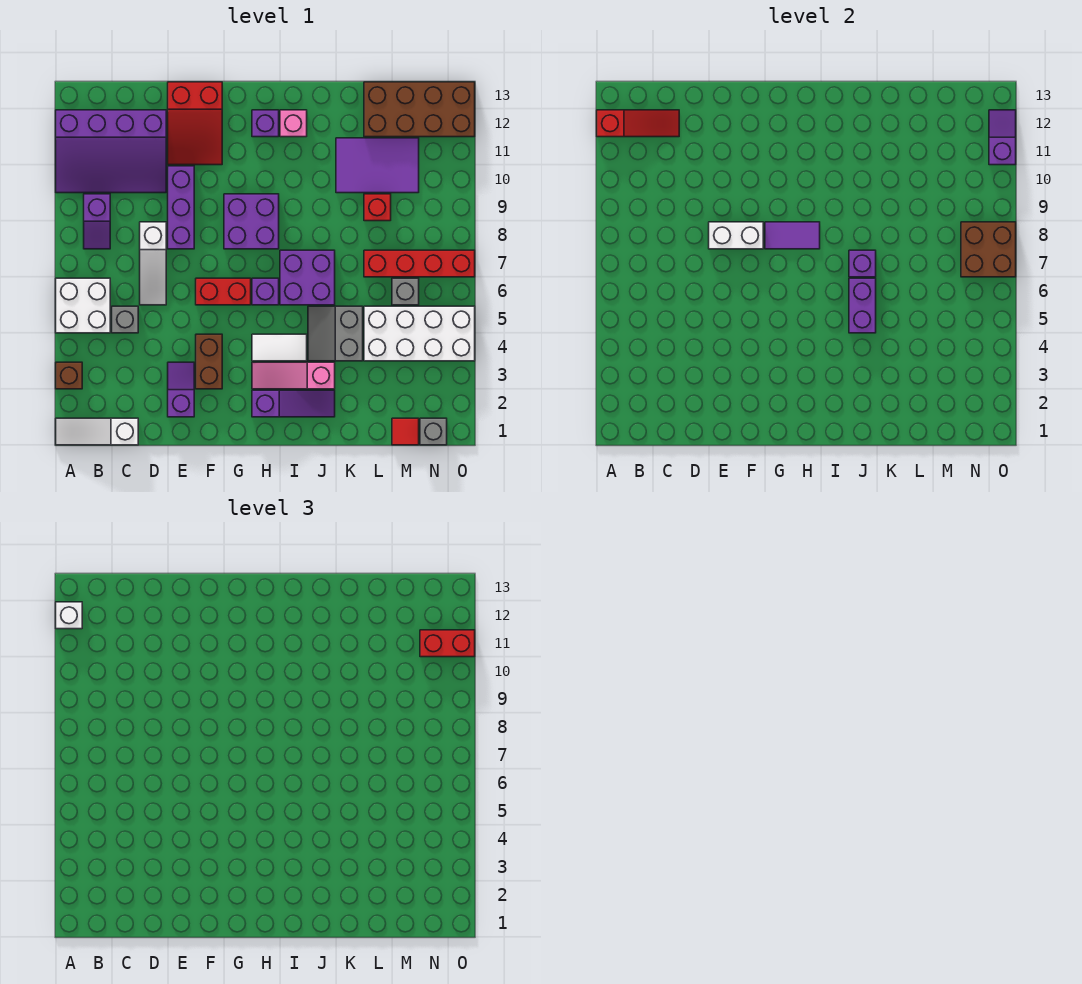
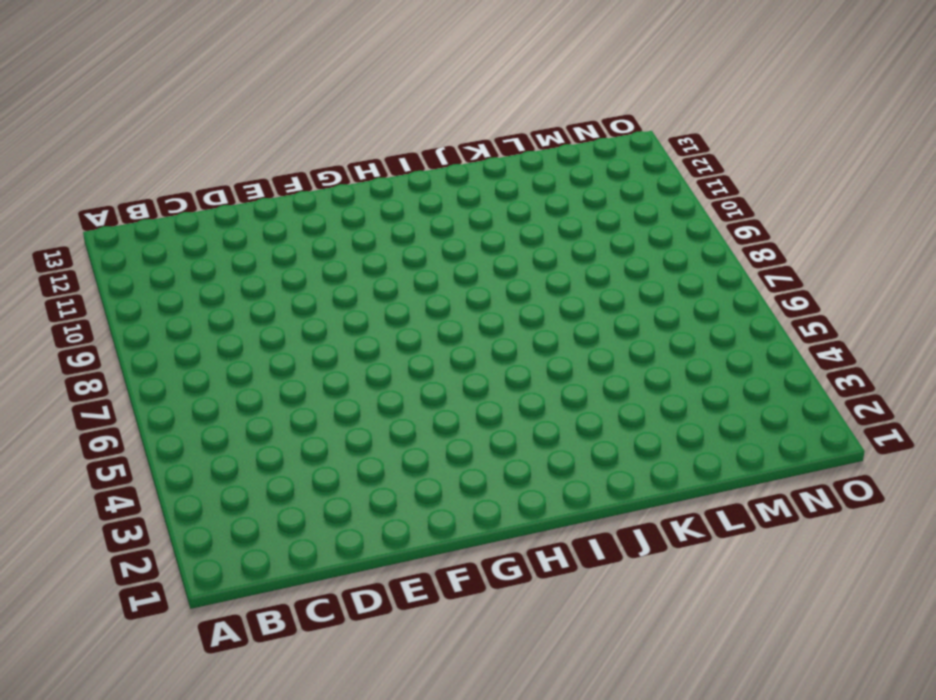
none -> white 1x3 slope [56,418,138,445]
none -> brown 1x1 brick [56,362,82,389]
none -> white 2x2 brick [56,278,110,333]
none -> purple 3x4 slope [56,110,166,193]

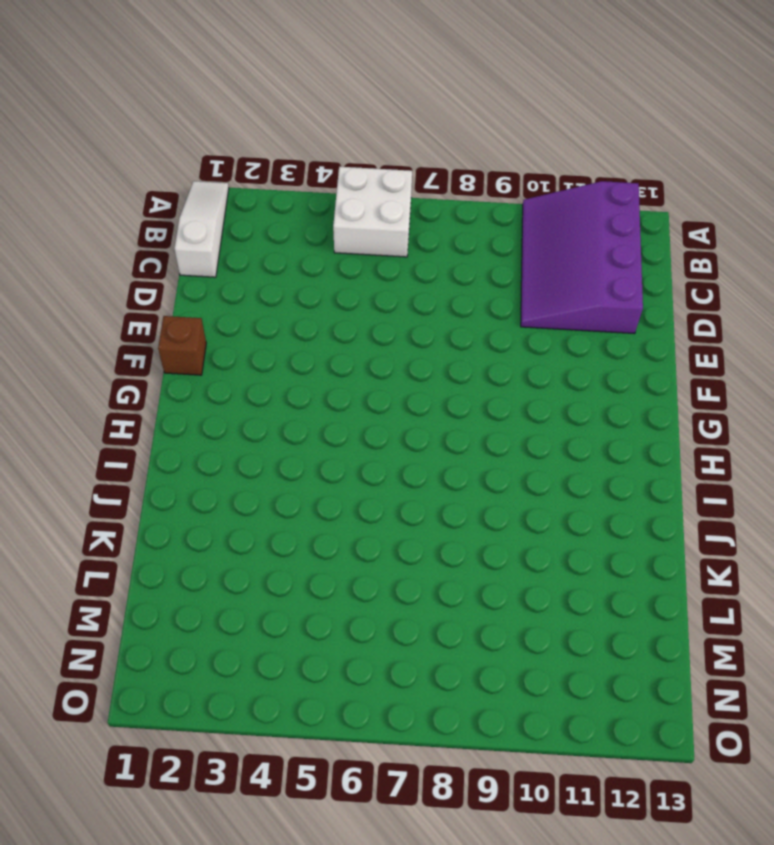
brown 1x1 brick [158,316,206,375] -> brown 1x1 brick moved to [56,362,82,389]
none -> purple 1x2 slope [84,194,110,249]
none -> grey 1x1 brick [112,306,138,333]
none -> white 1x3 slope [140,222,166,305]
none -> purple 1x2 slope [168,362,194,417]

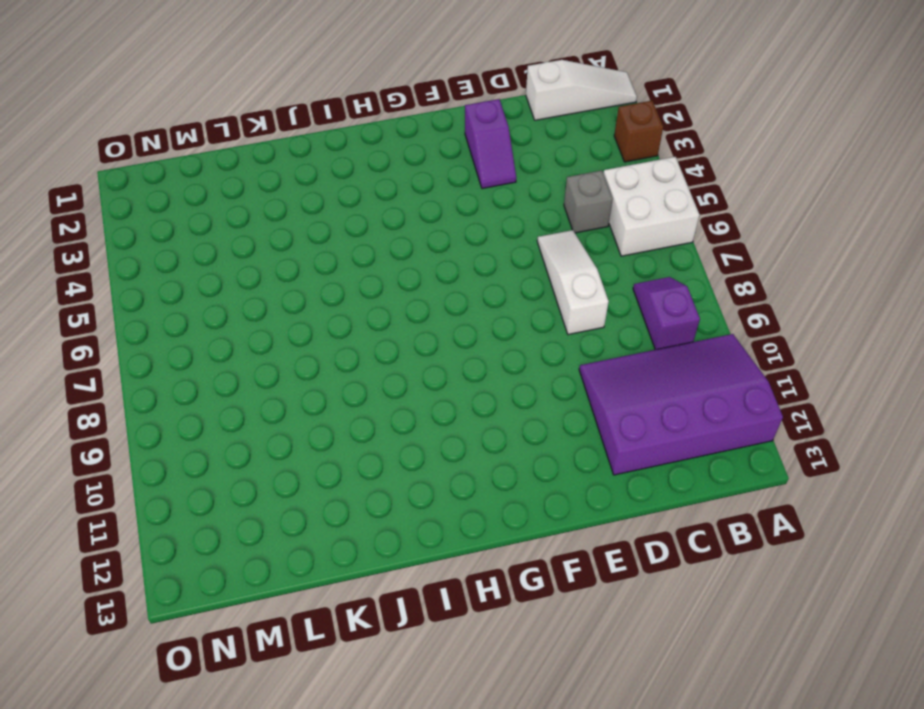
none -> purple 1x3 brick [168,166,194,249]
none -> red 2x3 slope [168,82,222,165]
none -> brown 1x2 brick [196,334,222,389]
none -> red 1x2 brick [196,278,251,305]

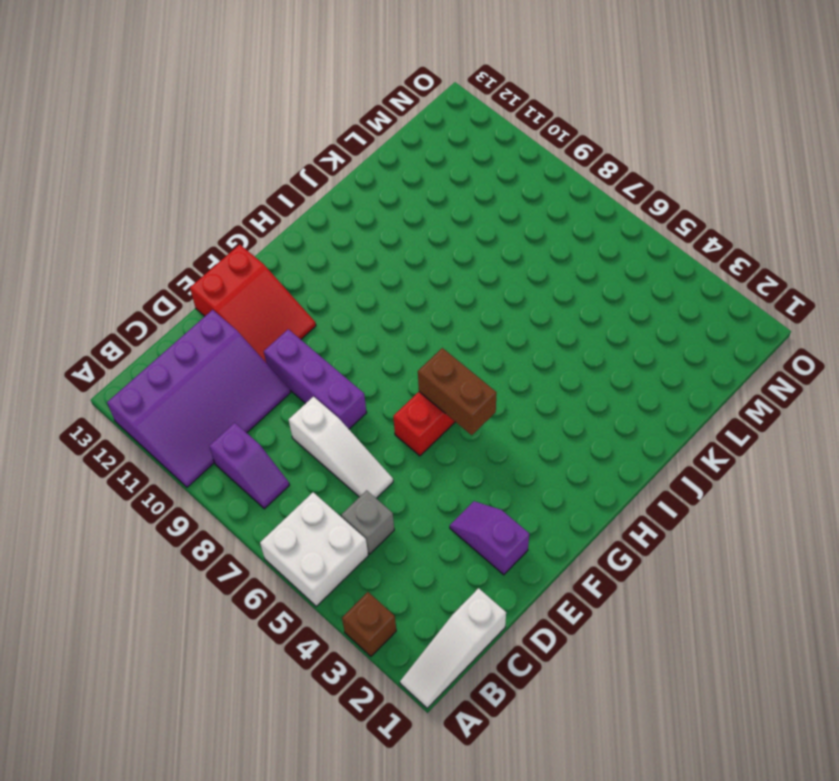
brown 1x2 brick [418,348,496,435] -> brown 1x2 brick moved to [196,334,222,389]
none -> purple 2x2 brick [224,194,279,249]
none -> purple 1x3 slope [252,390,335,417]
none -> pink 1x3 slope [252,362,335,389]
none -> white 1x2 tile [252,334,307,361]

